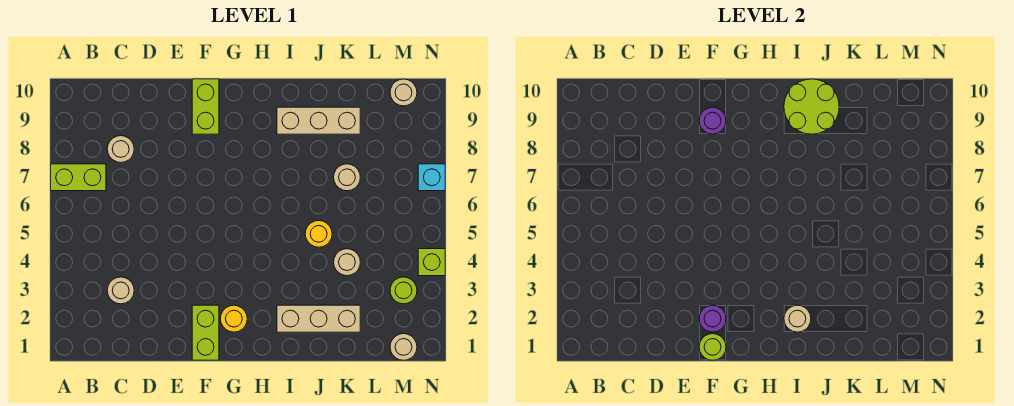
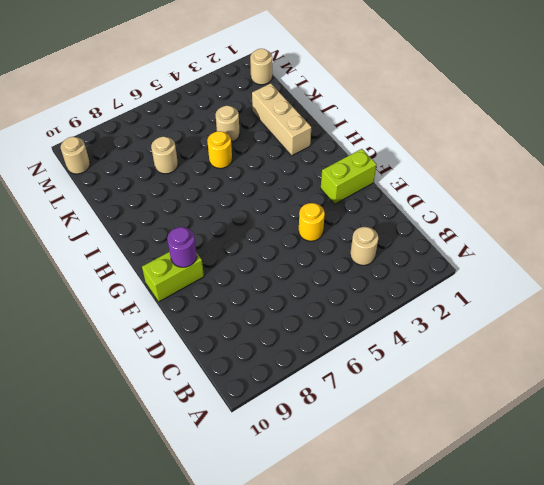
yellow 1x1 round brick [299,203,325,241] -> yellow 1x1 round brick moved to [221,305,247,332]
none -> lime 1x2 brick [51,164,106,191]
none -> tan 1x1 round brick [107,136,134,163]
none -> tan 1x3 brick [277,107,360,134]

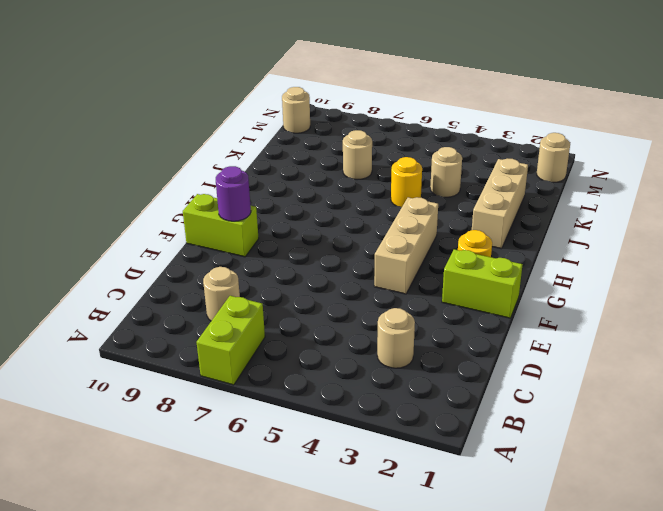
tan 1x3 brick [374,197,438,294] -> tan 1x3 brick moved to [277,107,360,134]
none -> lime 1x1 round brick [390,277,417,304]
none -> lime 1x1 brick [418,249,445,276]
none -> cyan 1x1 brick [418,164,445,191]

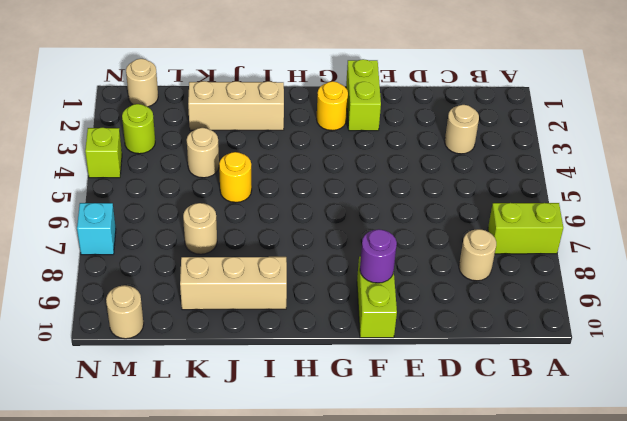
none -> lime 1x1 round brick [699,334,726,360]
none -> purple 1x1 round brick [699,305,726,332]
none -> tan 1x1 round brick [784,305,811,332]

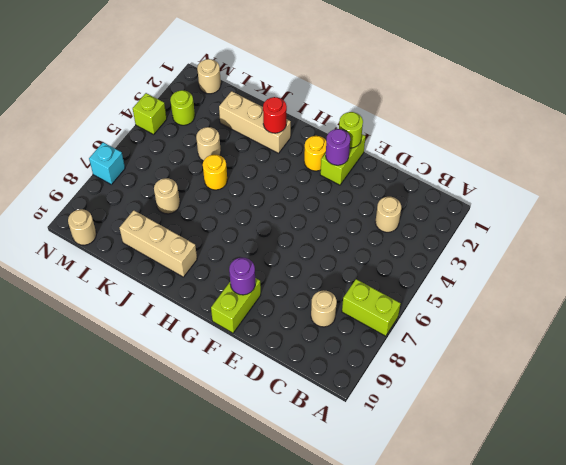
red 1x1 round brick [263,97,287,133] -> tan 1x1 round brick [784,305,811,332]
none -> lime 2x2 round brick [784,79,839,134]

